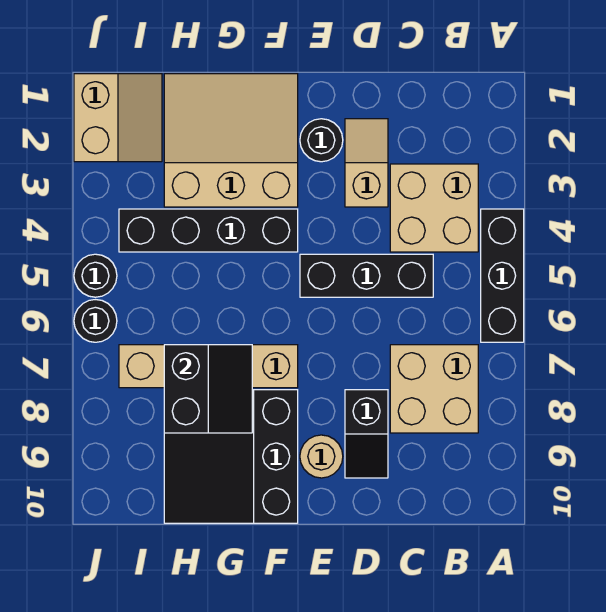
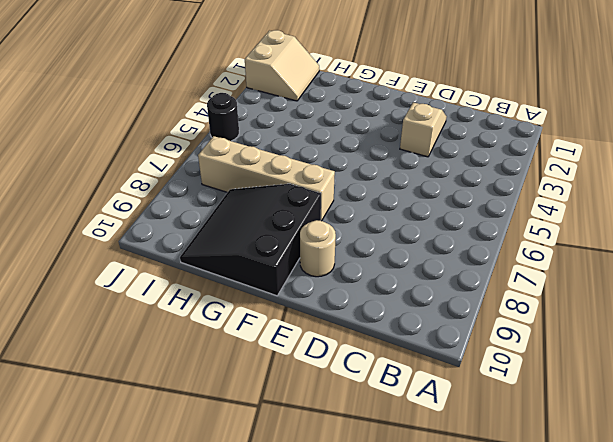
none -> black 1x3 brick [481,209,524,342]
none -> tan 2x2 brick [390,164,478,252]
none -> tan 2x2 brick [390,345,478,433]

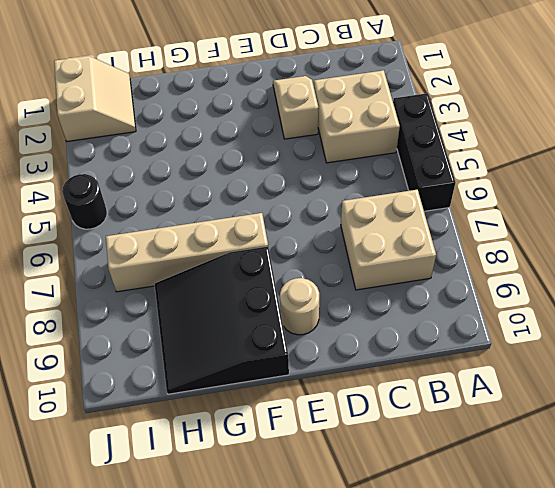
none -> black 1x3 brick [300,254,433,297]
none -> black 1x2 slope [345,390,388,478]
none -> black 1x1 round brick [300,119,343,162]

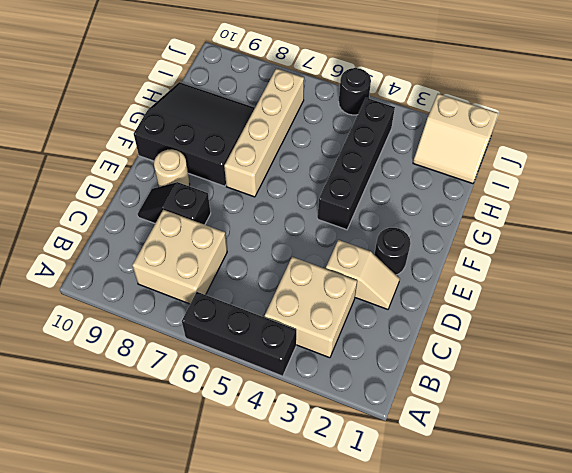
none -> black 1x3 brick [300,254,433,297]
none -> tan 3x3 slope [164,74,298,207]
none -> black 1x1 round brick [74,300,117,342]

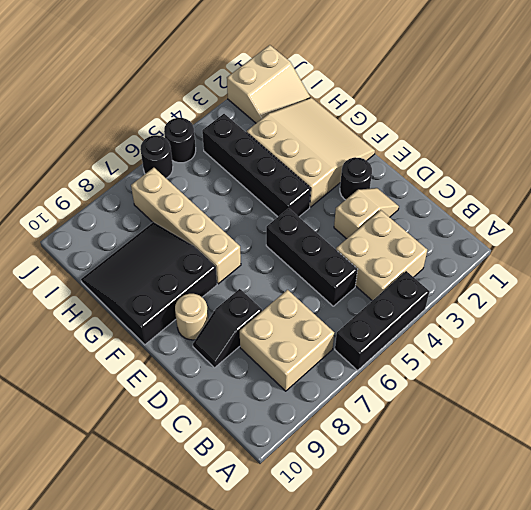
none -> black 2x2 slope [164,345,252,433]

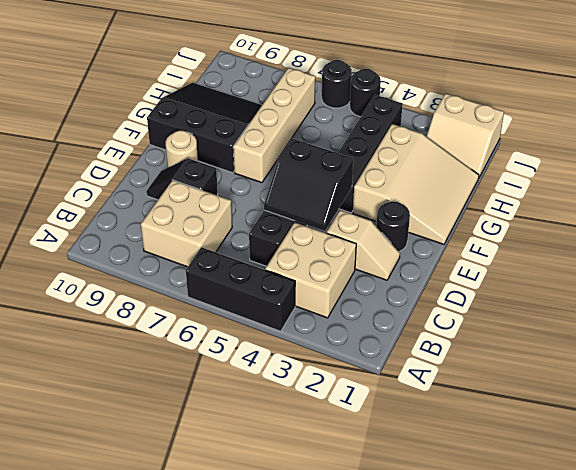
black 2x2 slope [264,139,353,231] -> black 2x2 slope moved to [164,345,252,433]

